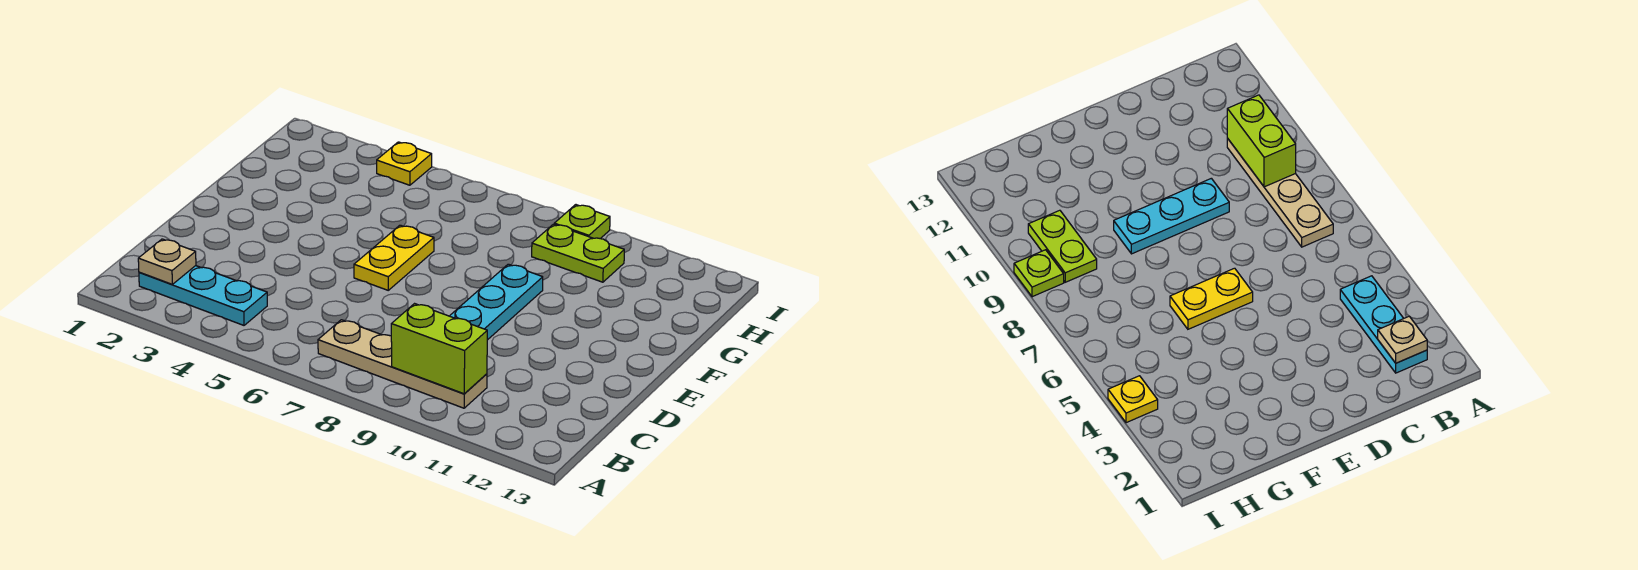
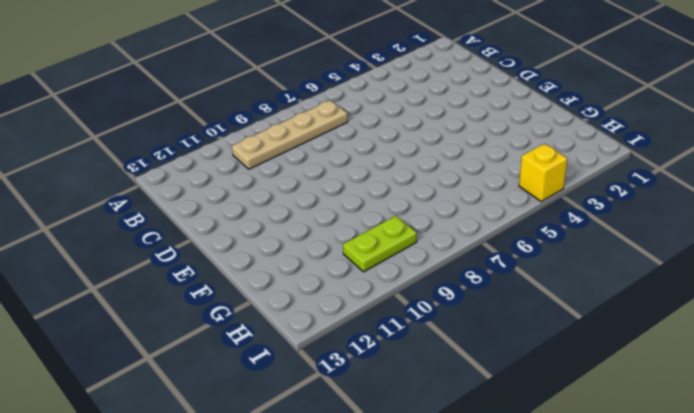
yellow 1x1 brick [519,144,567,201] -> yellow 1x1 plate [377,142,432,185]
none -> cyan 1x3 plate [139,266,267,325]
none -> cyan 1x3 plate [450,264,543,340]

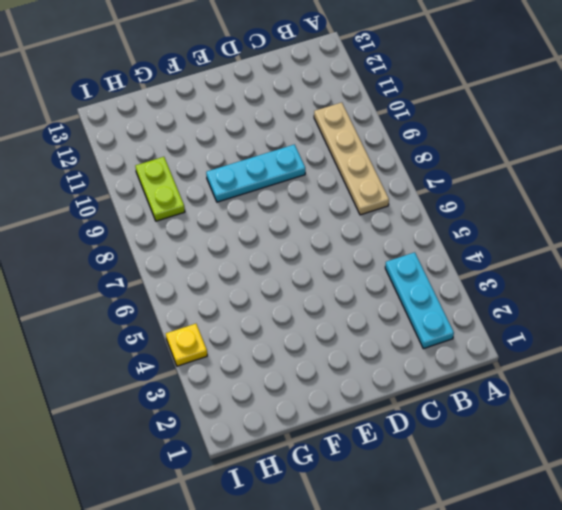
none -> yellow 1x2 plate [354,225,434,290]
none -> lime 1x1 plate [554,205,610,239]

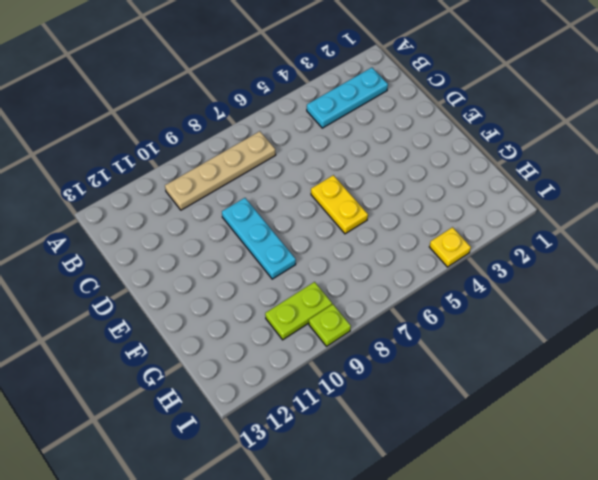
none -> tan 1x1 plate [138,239,196,284]
none -> lime 1x2 brick [391,304,487,394]

